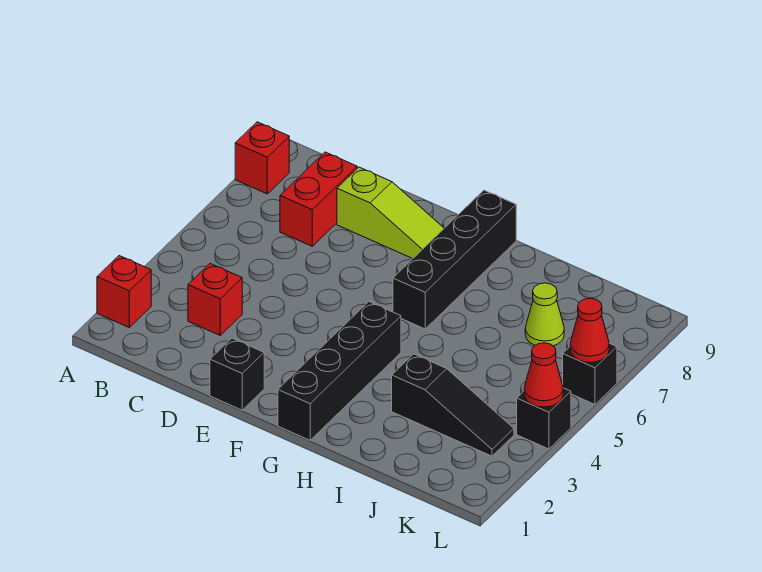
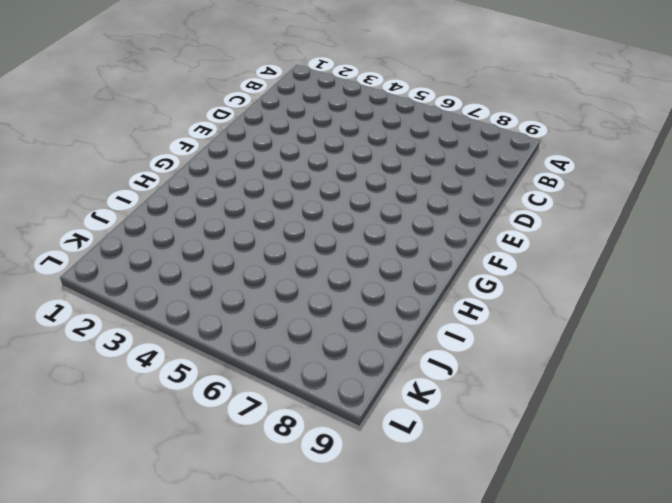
none -> red 1x1 brick [97,256,151,327]
none -> red 1x1 brick [235,122,289,194]
none -> red 1x1 brick [188,264,242,335]

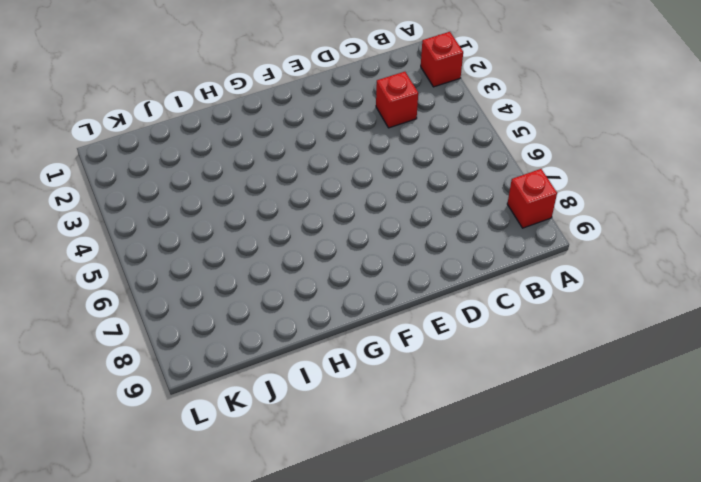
none -> red 1x2 brick [280,152,357,246]
none -> lime 1x3 slope [337,167,444,259]
none -> black 1x1 brick [210,338,264,410]

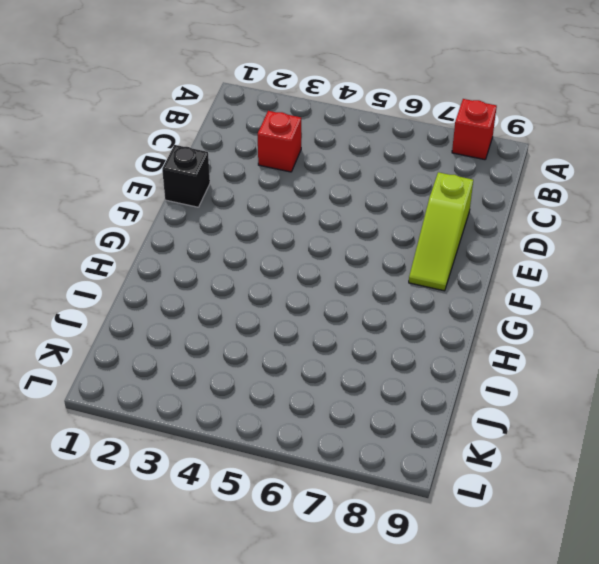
none -> red 1x1 brick [97,256,151,327]
none -> red 1x2 brick [280,152,357,246]
none -> black 1x4 brick [278,302,401,440]

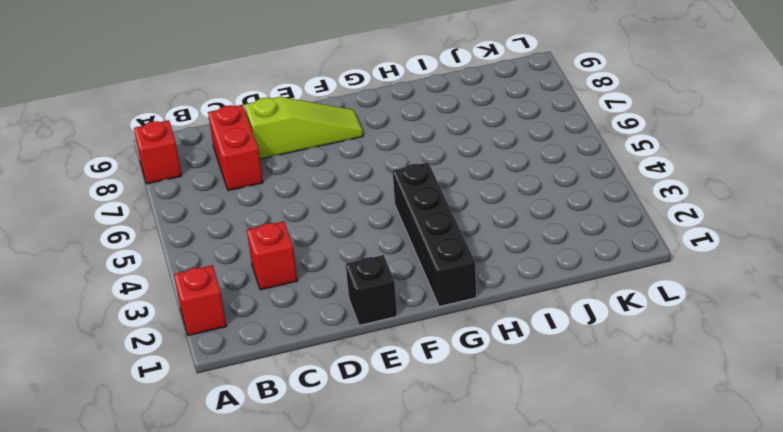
none -> black 1x4 brick [393,190,516,329]
none -> black 1x3 slope [392,354,514,456]
none -> lime 1x1 cone [525,283,564,346]

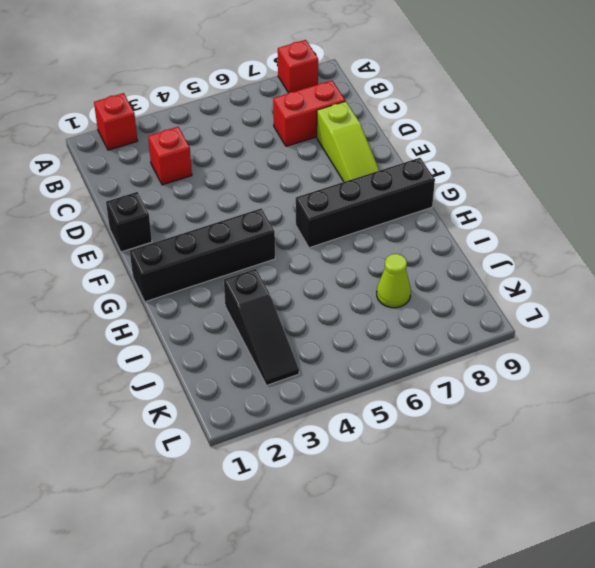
none -> black 1x1 brick [517,388,571,449]
none -> black 1x1 brick [563,343,617,404]
none -> red 1x1 cone [524,343,563,407]

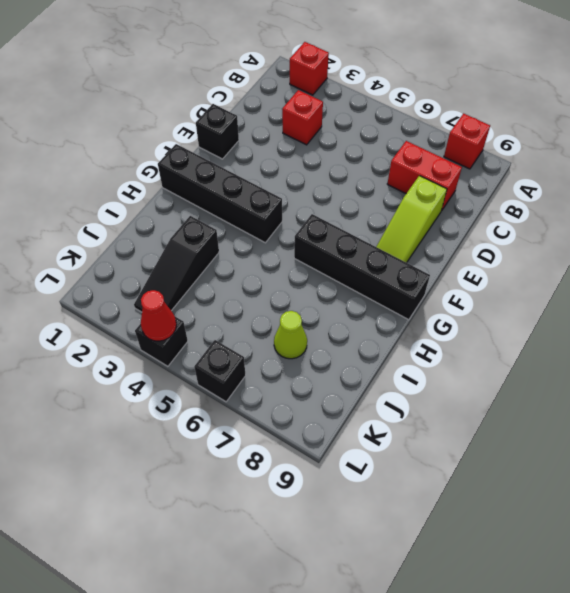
none -> red 1x1 cone [570,298,609,363]

